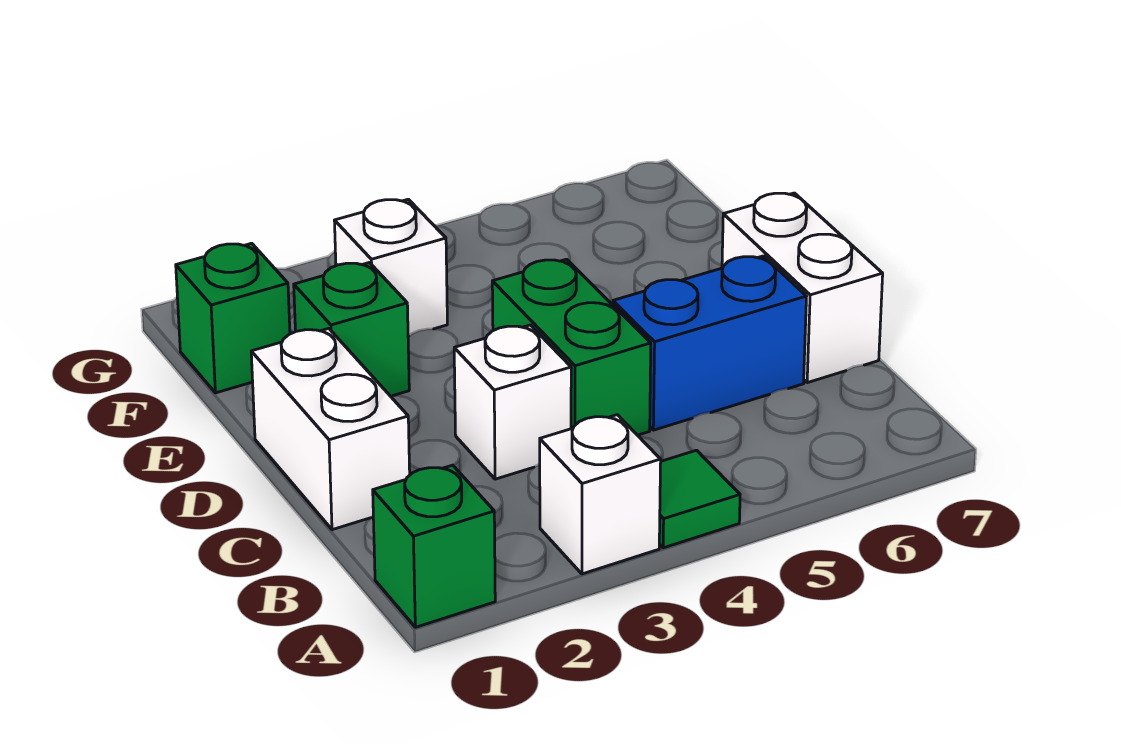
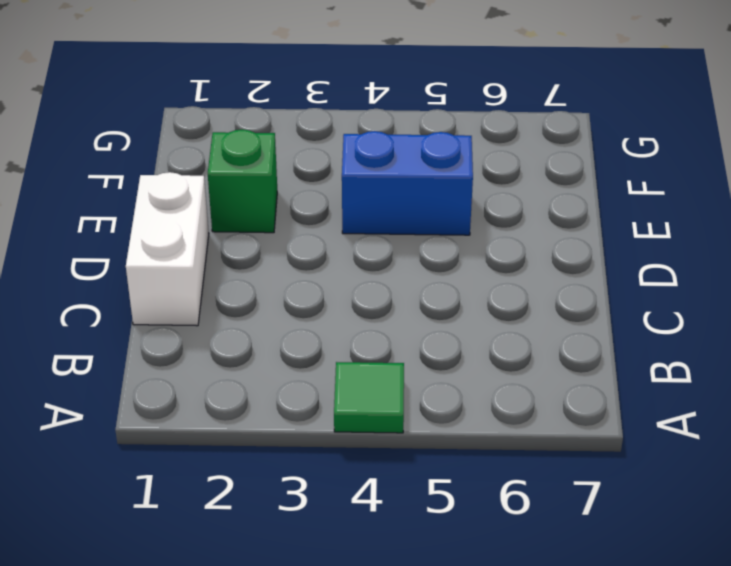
blue 1x2 brick [342,131,473,235] -> blue 1x2 brick moved to [613,256,806,430]
none -> green 1x1 brick [373,465,495,627]
none -> white 1x1 brick [540,415,661,574]

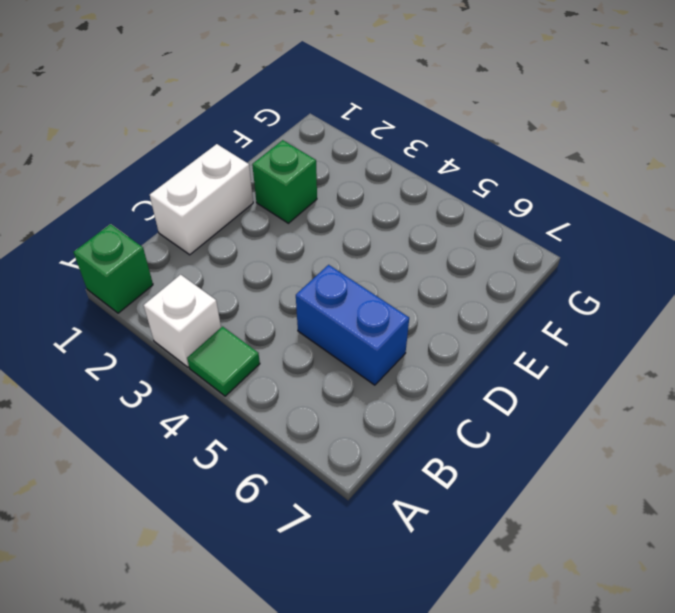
none -> white 1x1 brick [454,325,571,479]
none -> green 1x2 brick [492,259,651,435]

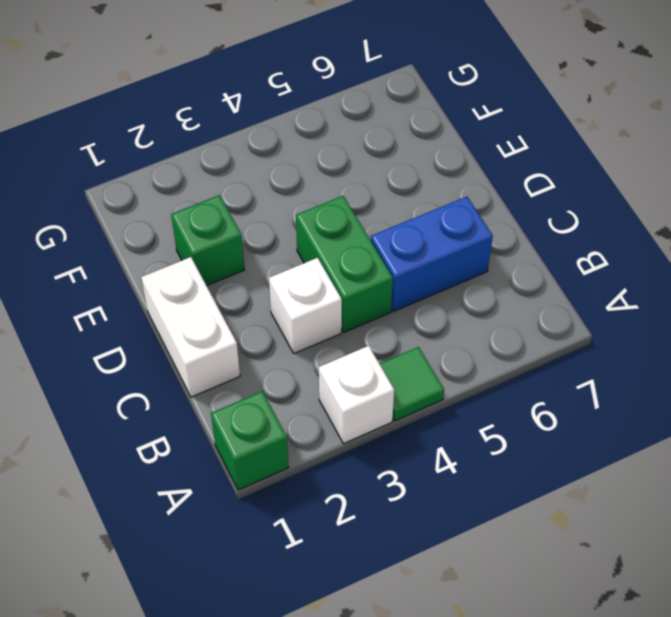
none -> white 1x2 brick [722,193,883,383]
none -> green 1x1 brick [176,243,290,393]

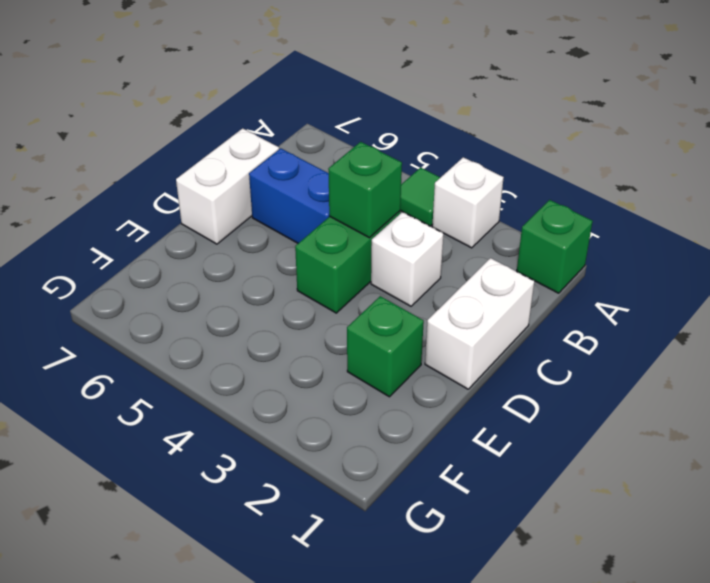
green 1x1 brick [328,142,402,238] -> green 1x1 brick moved to [176,243,290,393]
none -> white 1x1 brick [334,199,447,336]

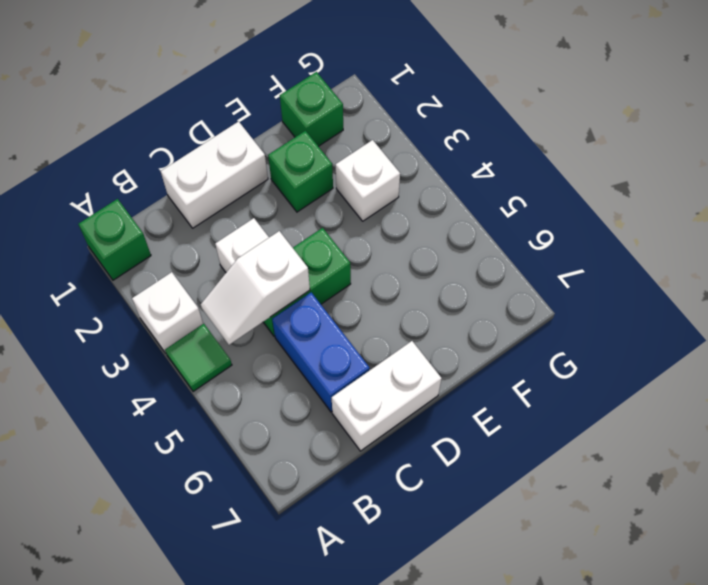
white 1x2 slope [201,231,310,345] -> none

